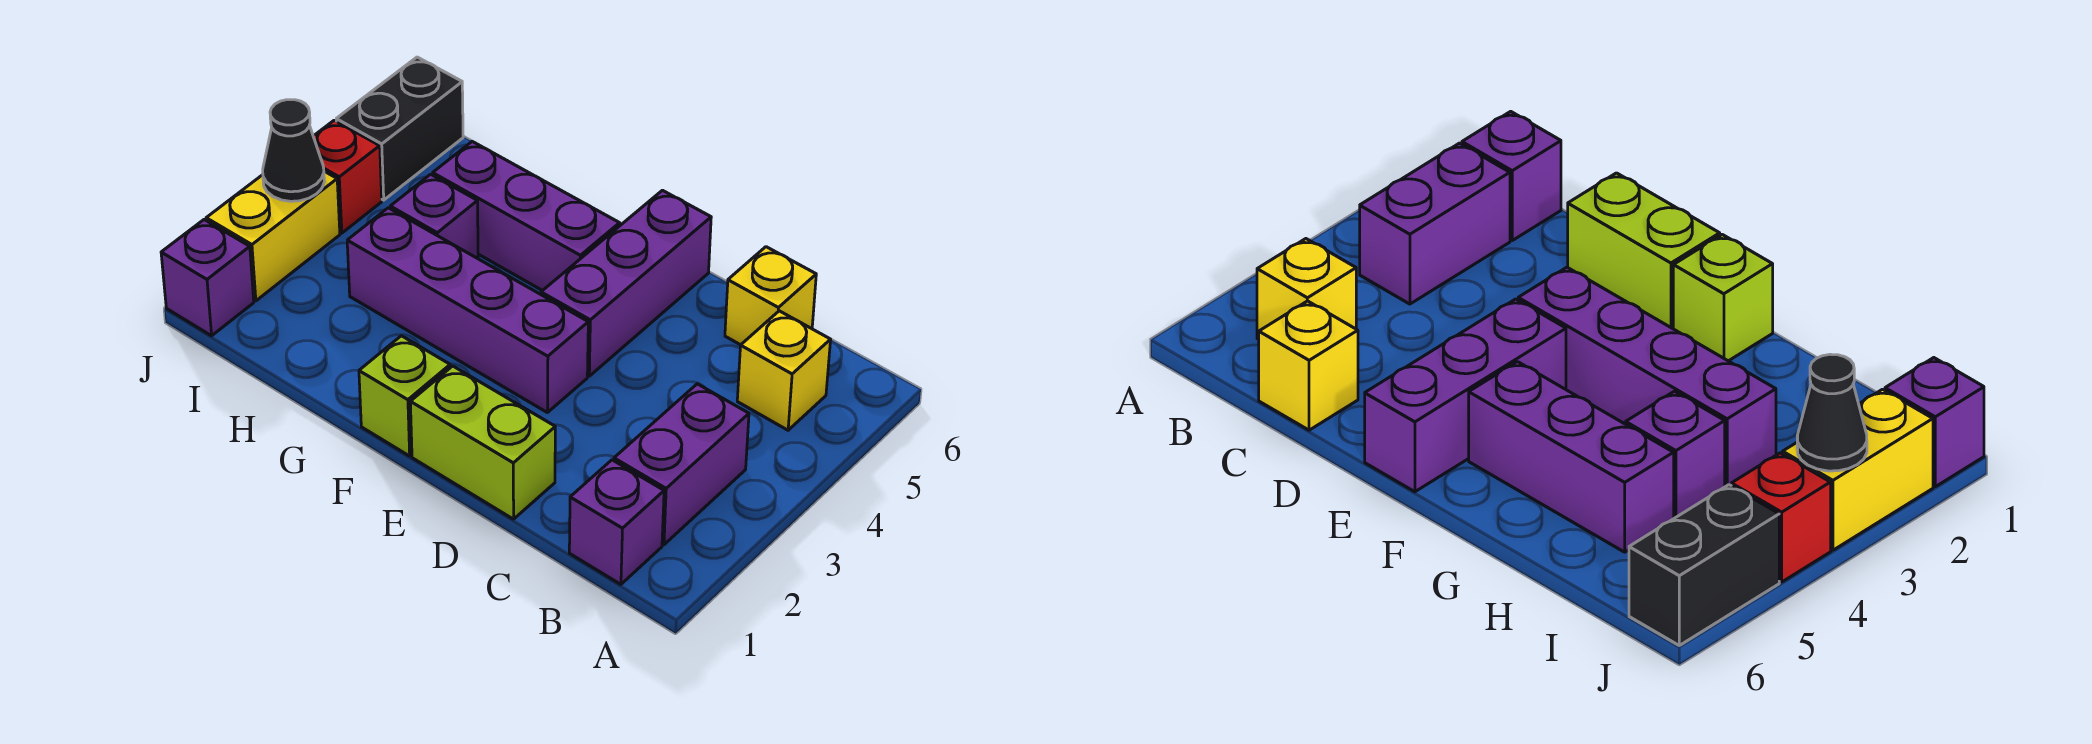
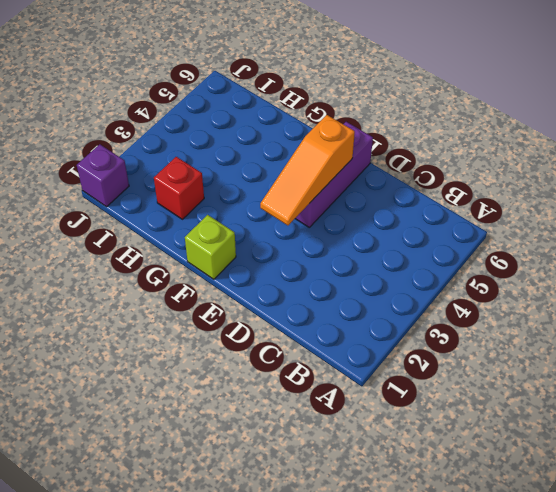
orange 1x3 slope [260,115,355,225] -> none
red 1x1 brick [154,157,204,219] -> red 1x1 brick moved to [313,120,382,233]
none -> purple 1x1 brick [569,460,664,584]
none -> purple 1x2 brick [614,384,749,545]
none -> yellow 1x1 brick [737,311,831,430]

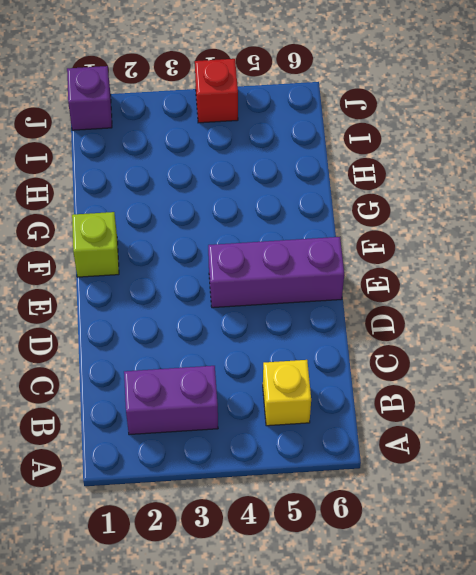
none -> purple 1x1 brick [569,460,664,584]
none -> yellow 1x1 brick [725,247,816,345]
none -> lime 1x2 brick [410,366,555,519]

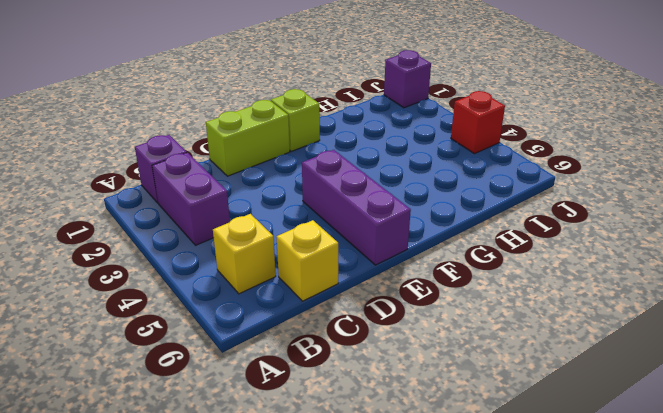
none -> purple 1x4 brick [347,208,588,412]
none -> purple 1x3 brick [433,142,620,291]
none -> purple 1x1 brick [390,174,478,258]

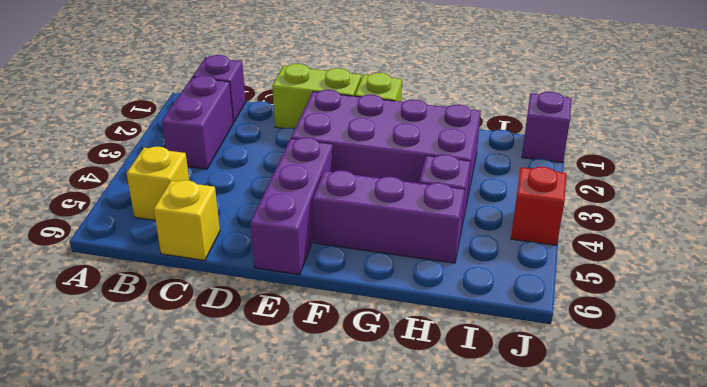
purple 2x4 brick [291,90,481,200] -> purple 1x4 brick [347,208,588,412]
none -> yellow 1x2 brick [206,171,340,301]
none -> black 1x2 brick [336,57,463,200]
none -> black 1x1 cone [263,100,324,201]

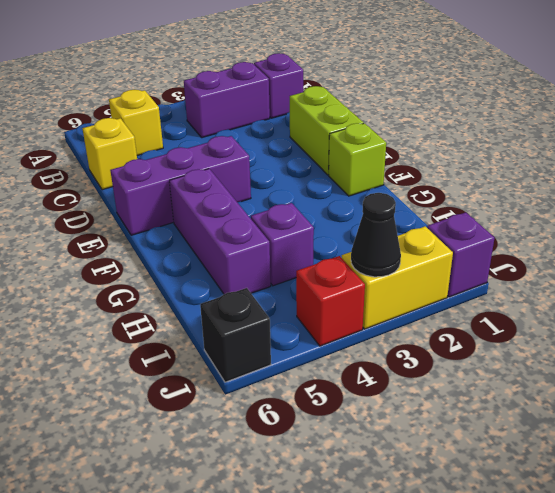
black 1x1 brick [200,288,271,382] -> black 1x2 brick [336,57,463,200]
none -> purple 1x4 brick [347,208,588,412]

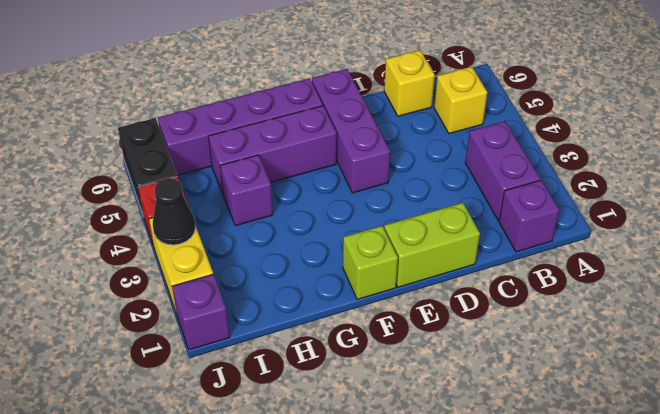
purple 1x4 brick [158,78,323,175] -> purple 1x4 brick moved to [347,208,588,412]

